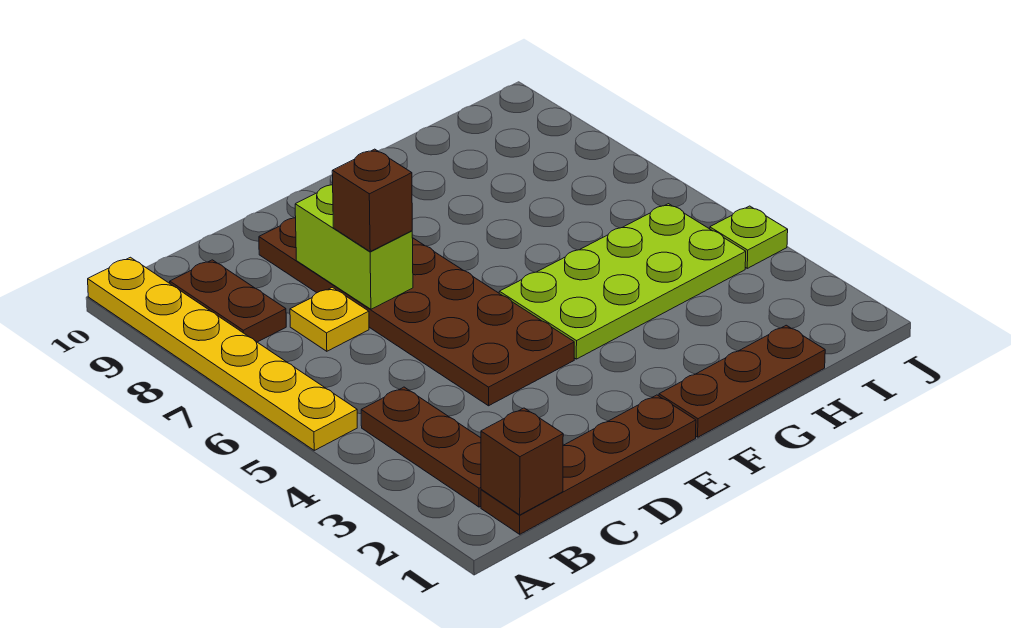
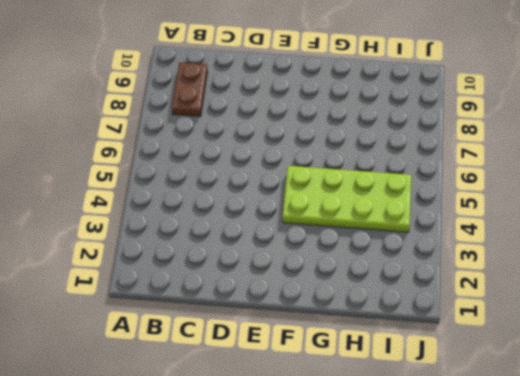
none -> yellow 1x6 plate [88,257,357,450]
none -> brown 1x4 plate [481,395,696,534]
none -> brown 1x3 plate [361,387,481,507]

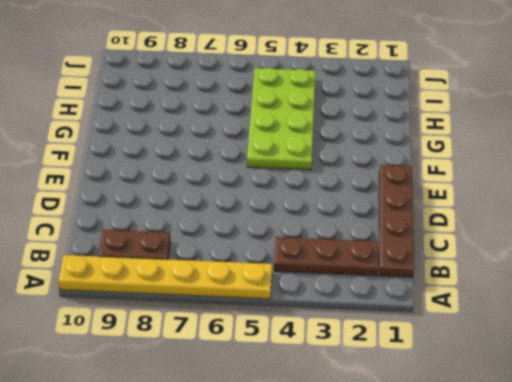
none -> yellow 1x1 plate [290,287,369,351]
none -> brown 2x6 plate [259,218,574,406]
none -> brown 1x3 plate [659,325,825,437]

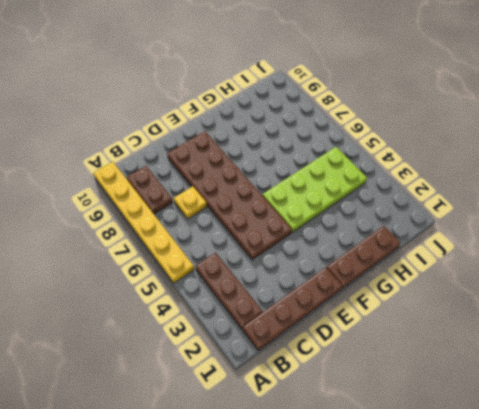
none -> lime 1x1 plate [710,206,788,268]
none -> brown 1x1 brick [481,408,563,515]
none -> lime 1x2 brick [295,185,413,309]

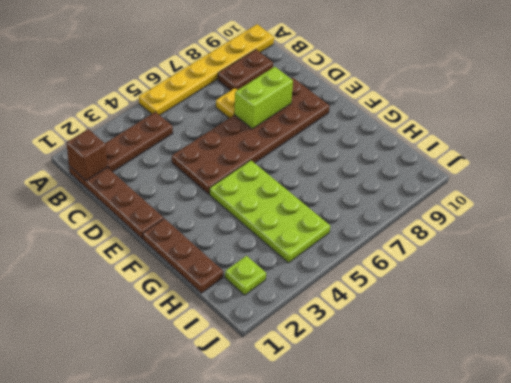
lime 1x1 plate [225,256,266,295] -> lime 1x1 plate moved to [710,206,788,268]
none -> brown 1x1 brick [332,149,412,251]

